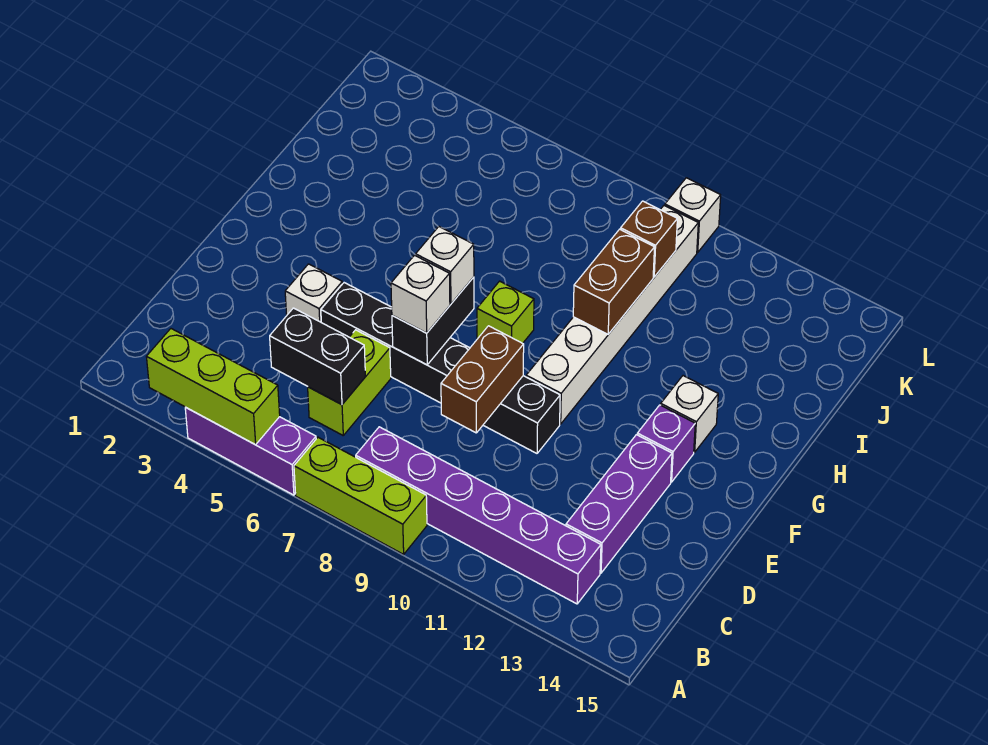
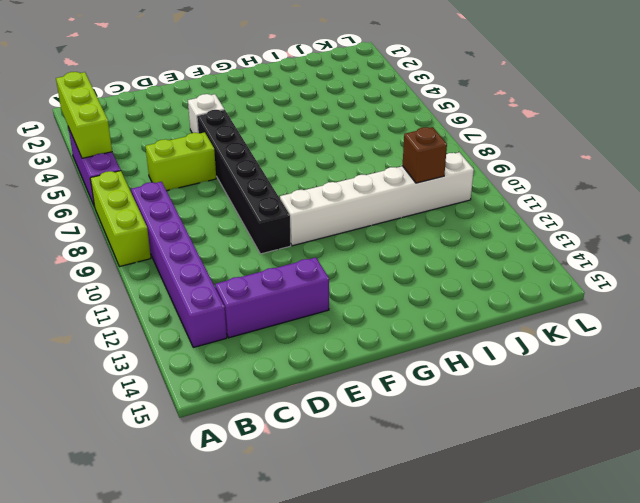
none -> purple 1x1 brick [637,405,695,482]
none -> lime 1x1 brick [477,281,534,343]
none -> white 1x1 brick [661,376,718,452]

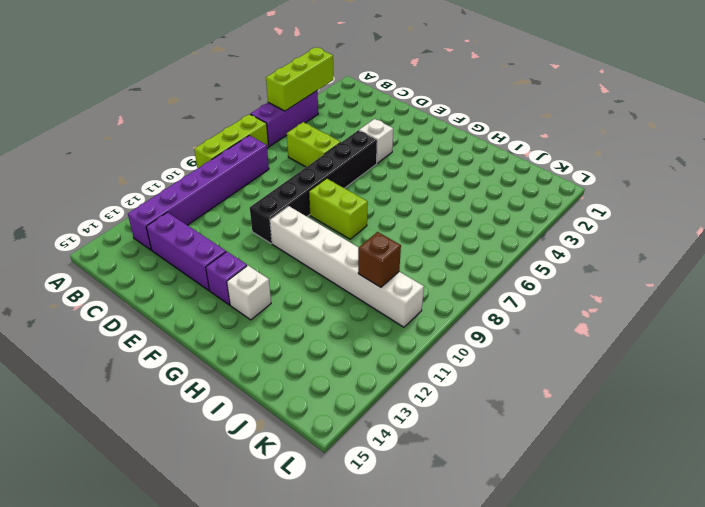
lime 1x2 brick [309,179,368,239] -> lime 1x1 brick [477,281,534,343]
none -> white 1x1 brick [665,178,721,252]
none -> black 1x2 brick [270,308,365,405]
none -> brown 1x2 brick [441,326,524,433]

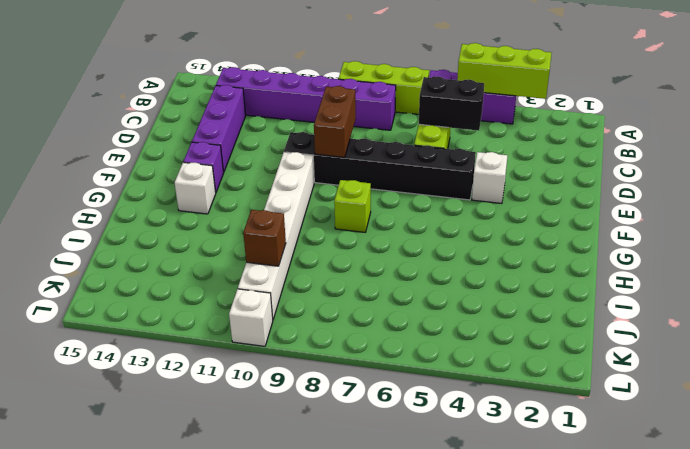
none -> black 1x2 brick [392,277,474,365]
none -> brown 1x2 brick [573,229,654,334]
none -> white 1x1 brick [391,255,450,333]

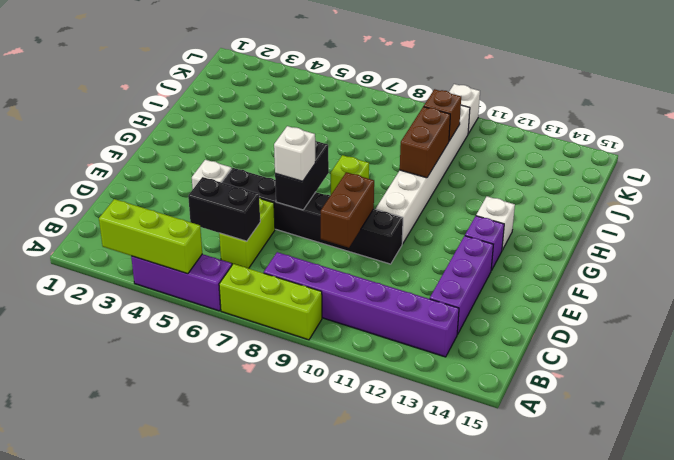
none -> white 1x1 brick [416,227,474,304]

